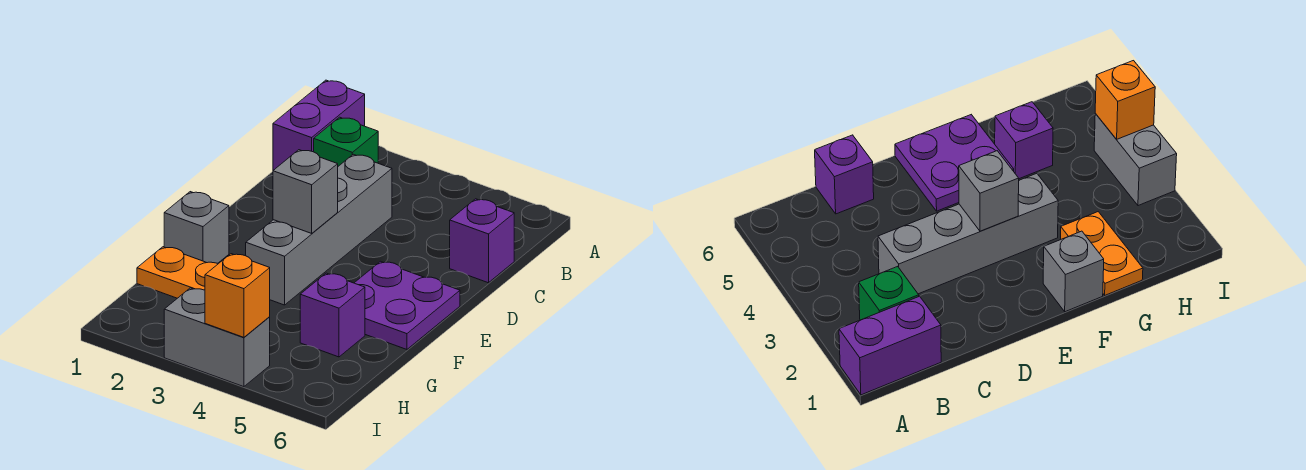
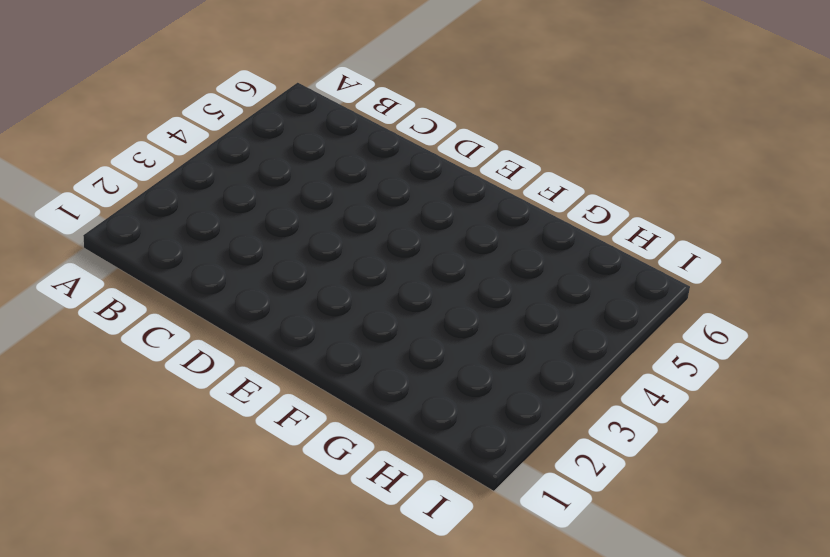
none -> purple 1x2 brick [273,80,365,170]
none -> green 1x1 brick [314,117,378,166]

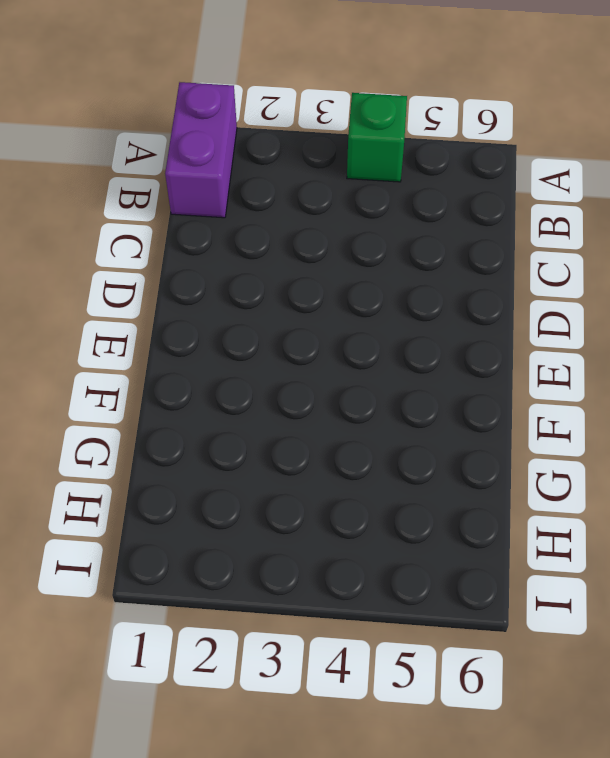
green 1x1 brick [347,93,407,182] -> green 1x1 brick moved to [314,117,378,166]
none -> grey 1x4 brick [246,154,392,305]
none -> purple 1x1 brick [450,199,514,283]

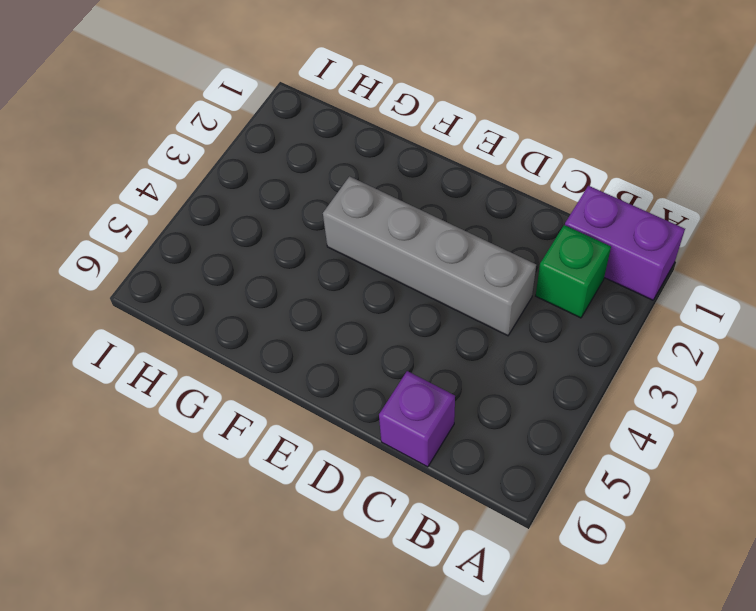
none -> purple 2x2 plate [355,261,460,349]
none -> grey 1x1 brick [164,192,229,263]

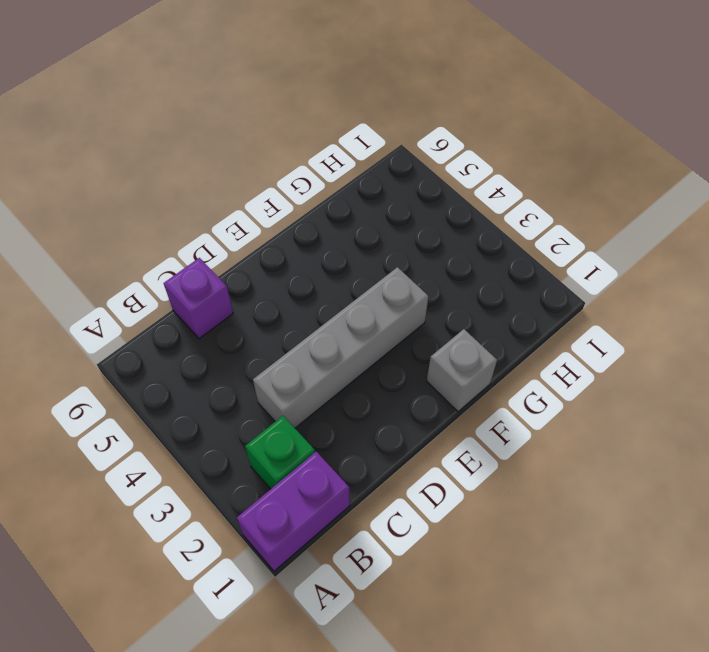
none -> purple 2x2 plate [355,261,460,349]
none -> orange 1x2 plate [137,247,218,298]

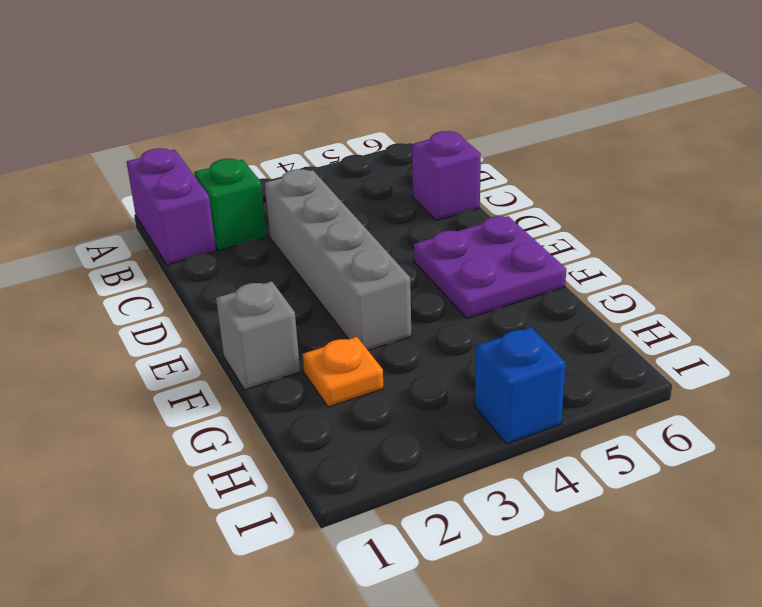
orange 1x1 plate [303,337,384,407] -> orange 1x2 plate [137,247,218,298]
blue 1x1 brick [475,328,566,444] -> grey 1x2 brick [164,288,270,387]
none -> purple 1x1 brick [300,273,365,357]
none -> grey 1x1 brick [273,150,338,233]

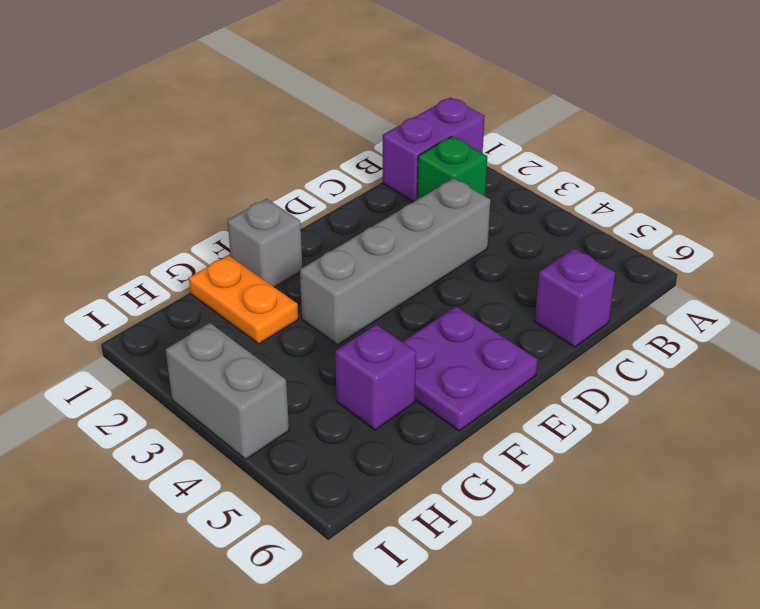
none -> grey 1x1 brick [273,150,338,233]
none -> orange 1x1 brick [205,254,270,337]

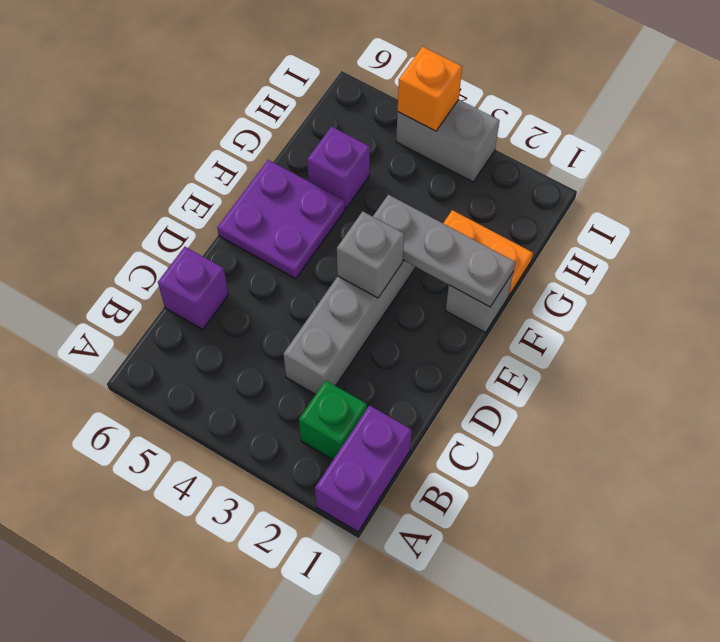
grey 1x3 plate [373,195,515,307] -> none

